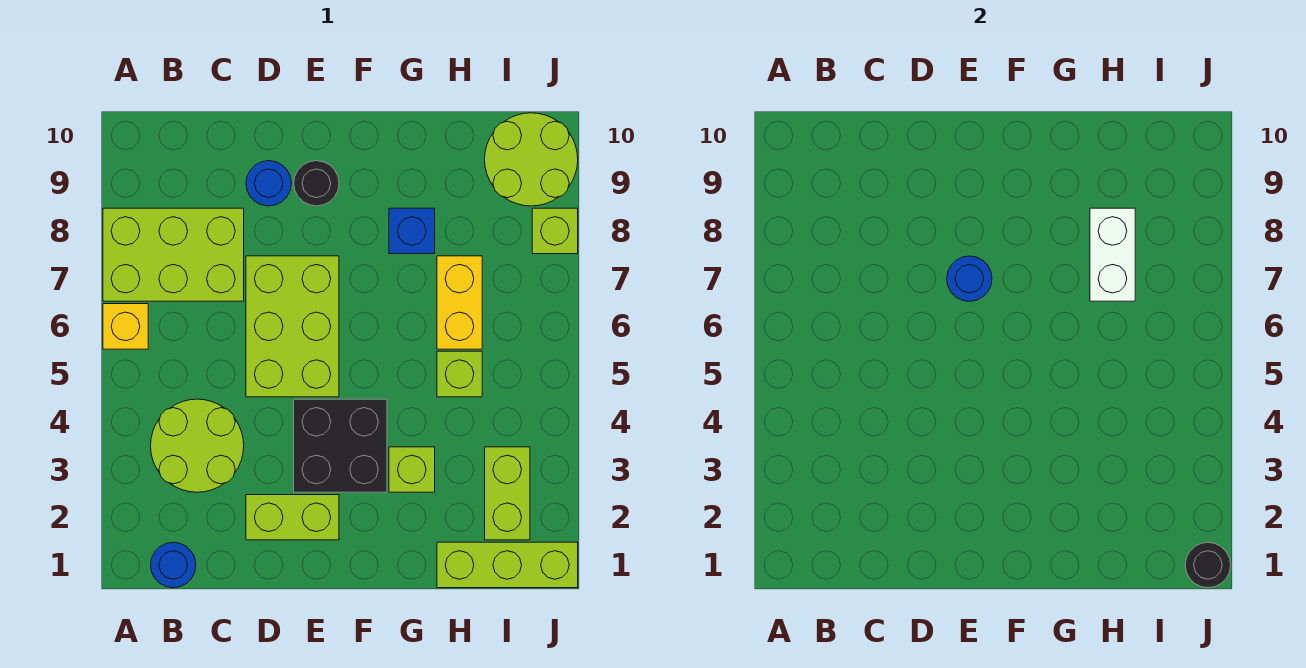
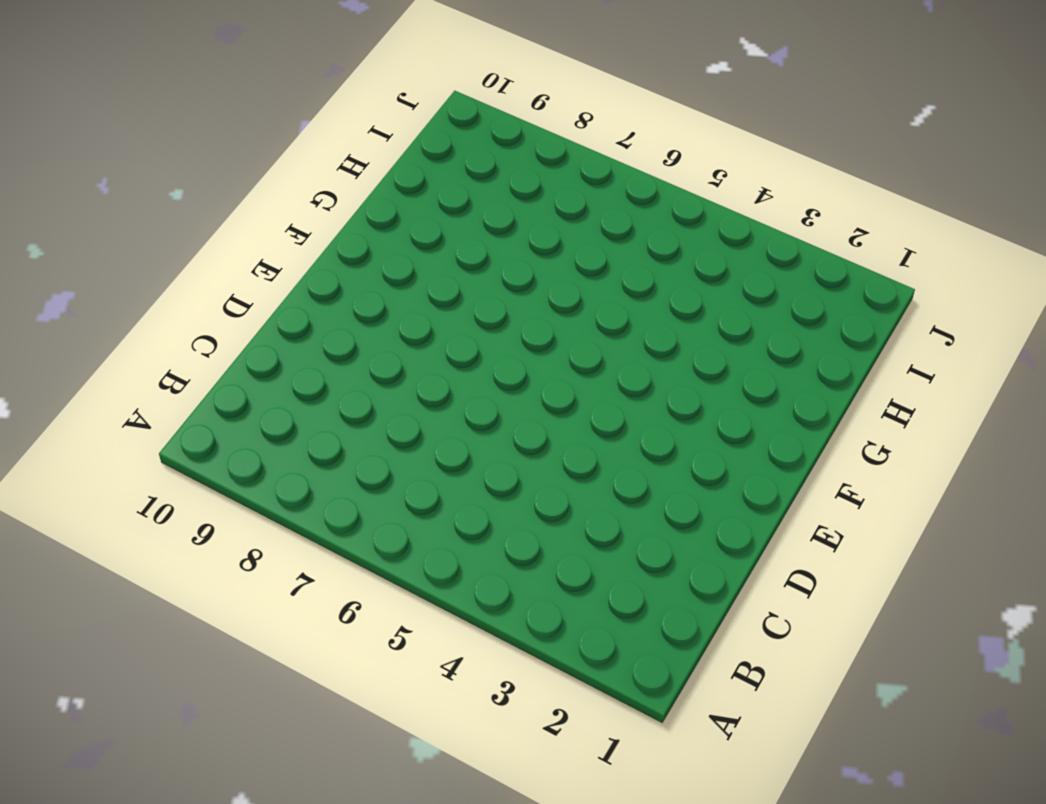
none -> yellow 1x1 brick [103,304,148,349]
none -> lime 2x3 brick [103,208,244,301]
none -> blue 1x1 round brick [151,542,196,588]

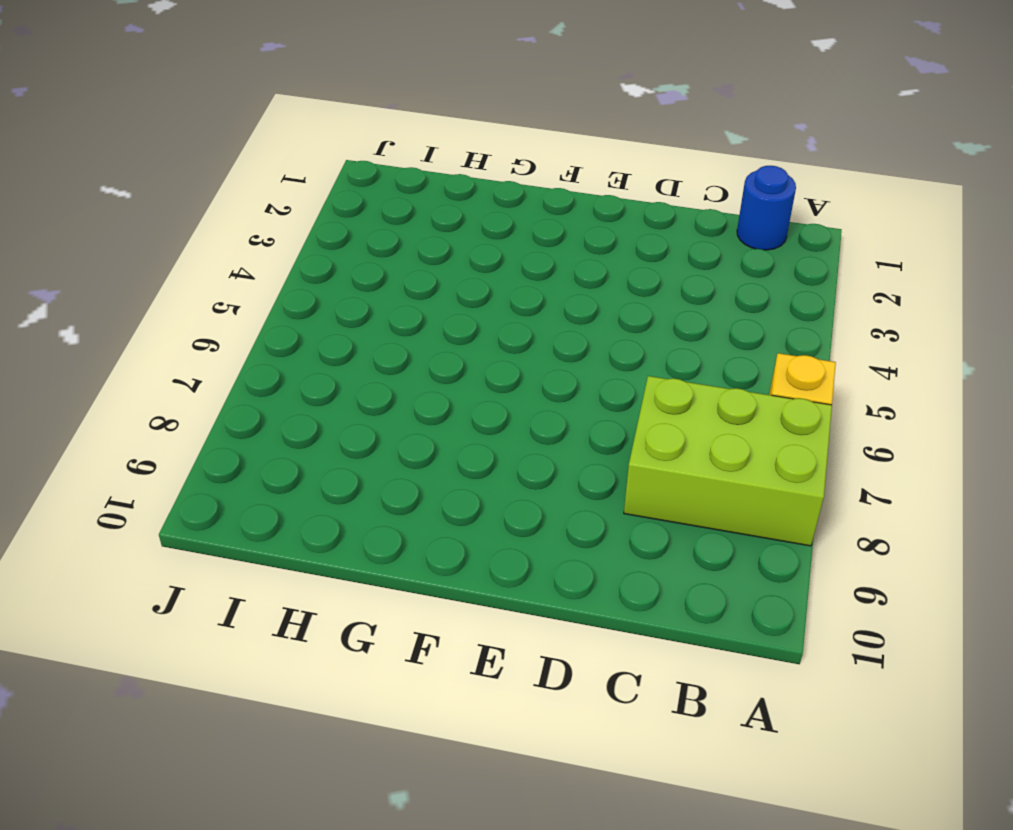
none -> lime 2x2 round brick [151,399,244,492]
none -> lime 1x2 brick [246,495,339,540]
none -> lime 2x3 brick [246,256,339,397]

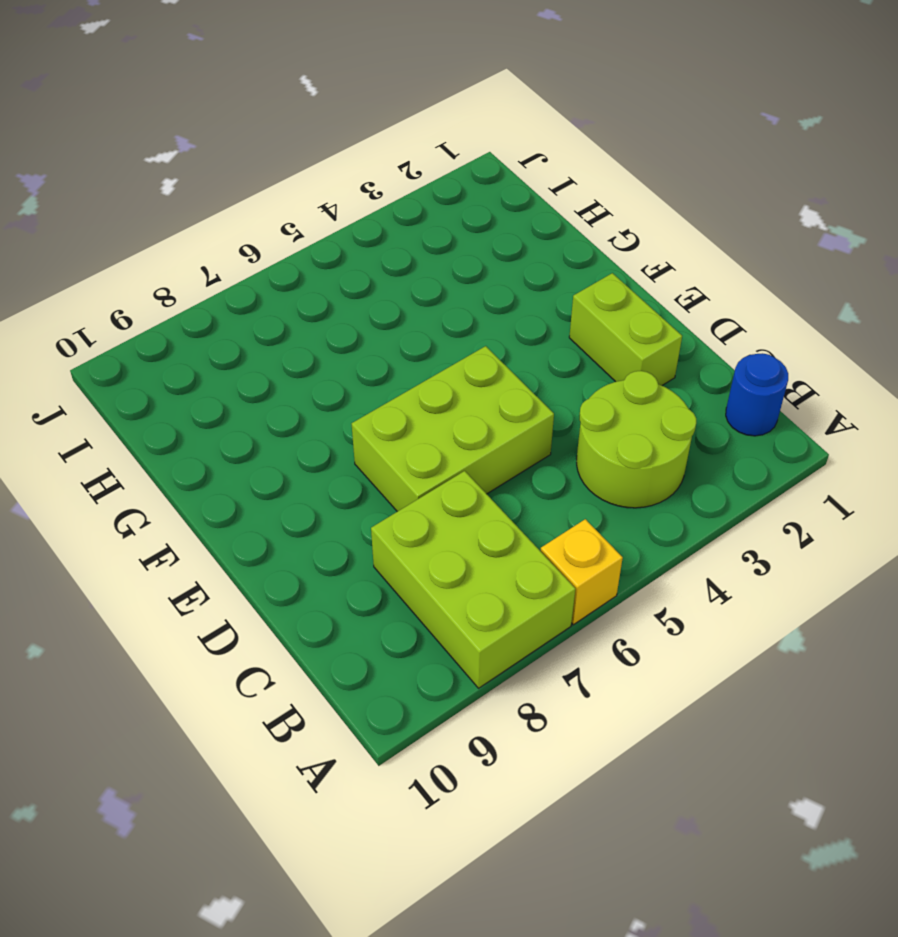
none -> blue 1x1 round brick [246,161,291,206]
none -> black 2x2 brick [294,399,387,492]
none -> black 1x1 round brick [294,161,339,206]

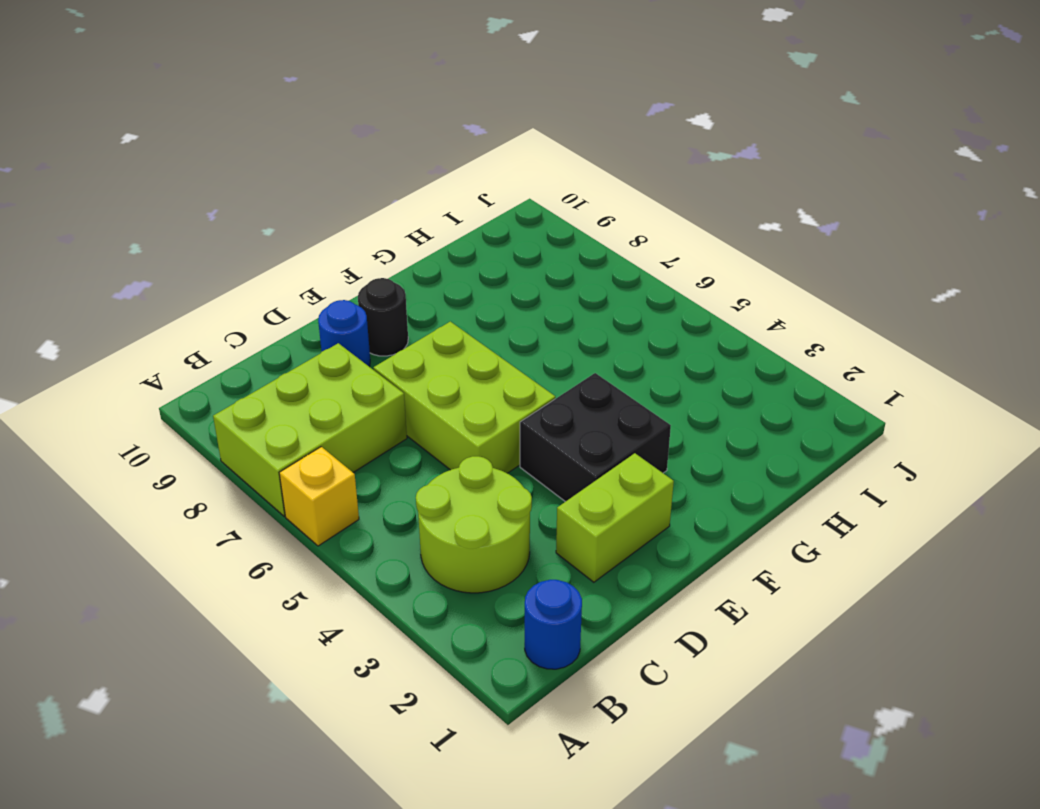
none -> lime 1x1 brick [389,447,435,492]
none -> blue 1x1 brick [389,208,435,254]
none -> lime 1x3 brick [437,542,578,588]

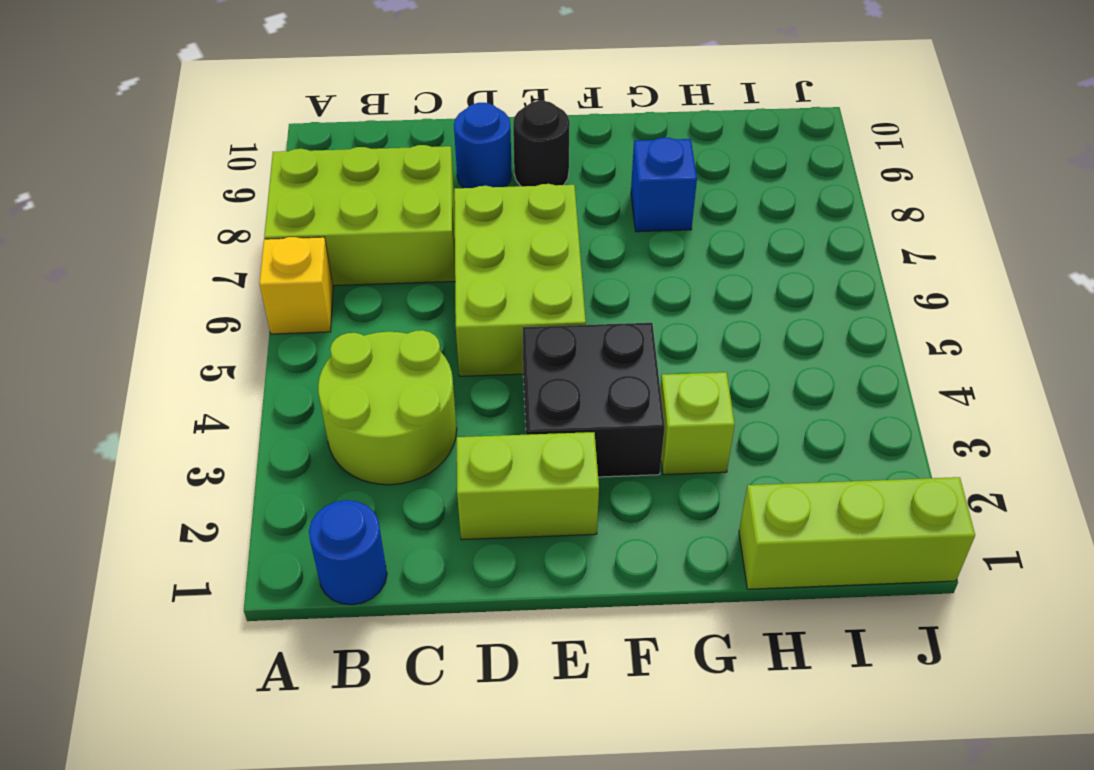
none -> lime 1x1 brick [437,351,482,397]
none -> yellow 1x2 brick [437,256,482,349]
none -> lime 1x2 brick [485,447,530,540]

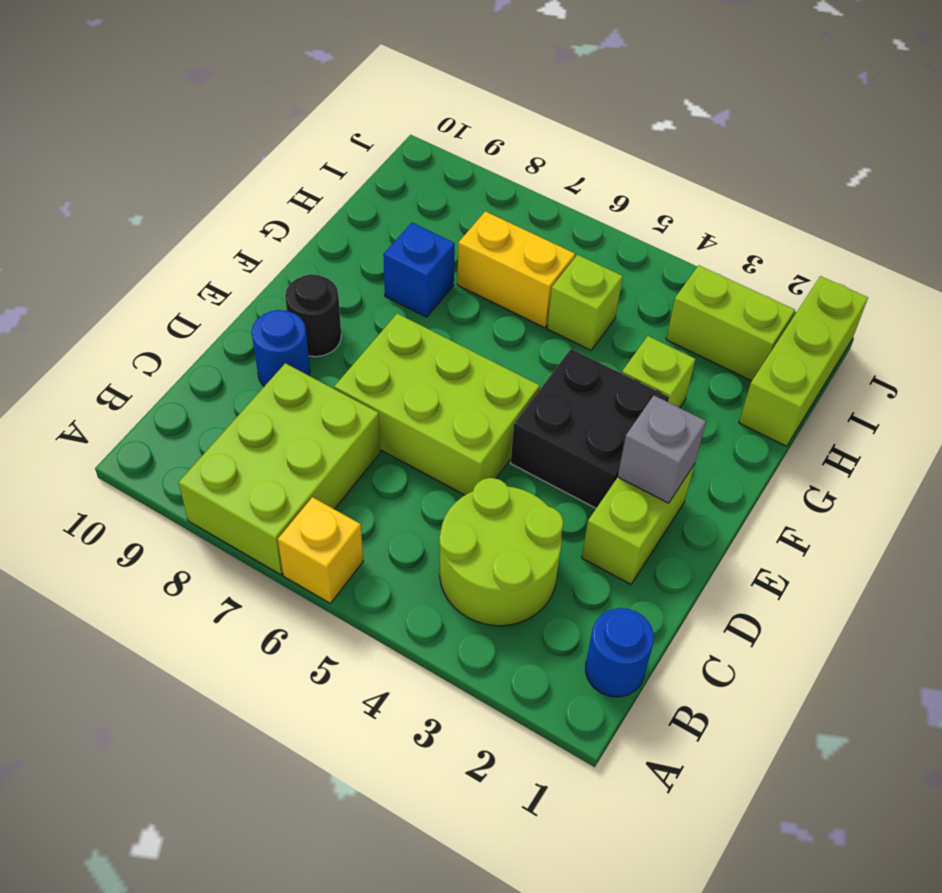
grey 1x1 brick [618,396,706,503] -> none
none -> lime 2x2 round brick [485,113,578,206]
none -> lime 1x1 brick [532,208,578,254]
none -> blue 1x1 round brick [947,256,992,301]

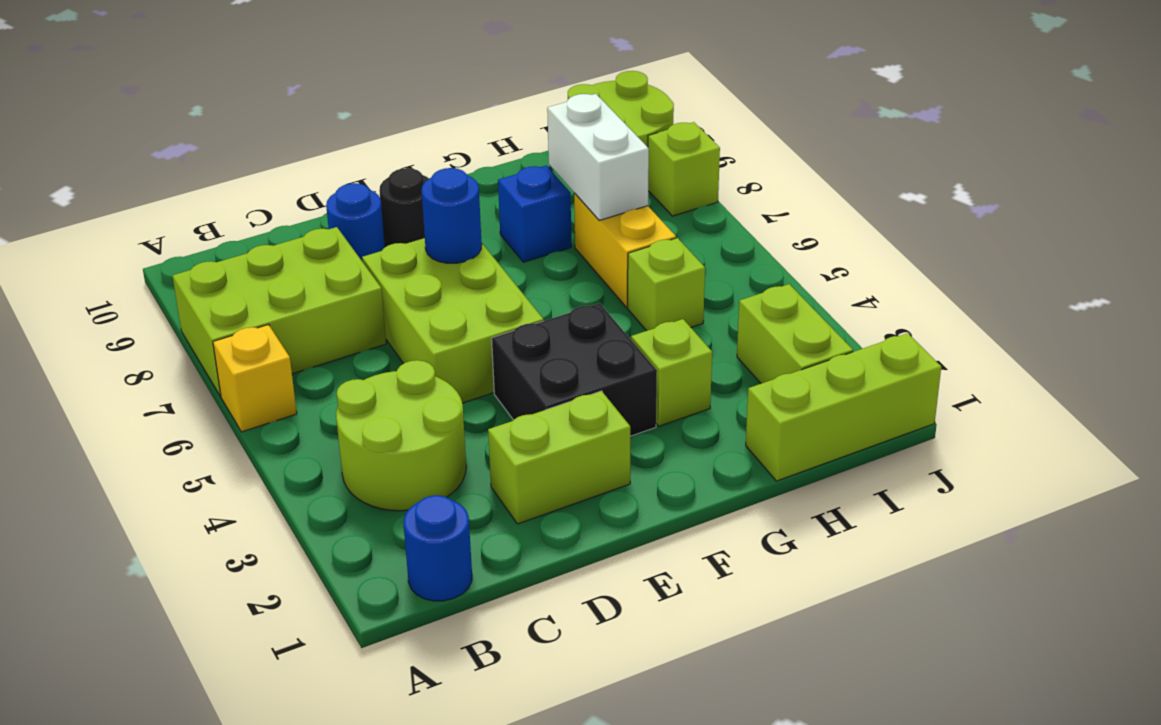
none -> black 1x1 round brick [1185,542,1231,588]

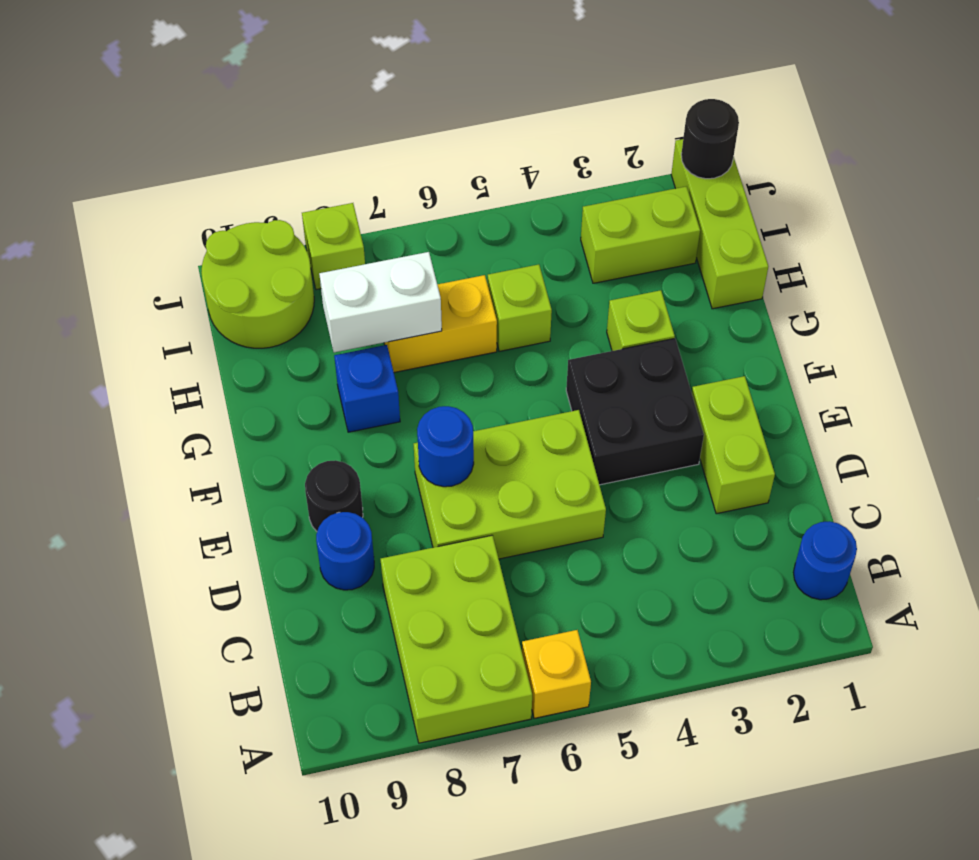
none -> lime 2x2 round brick [151,399,244,492]

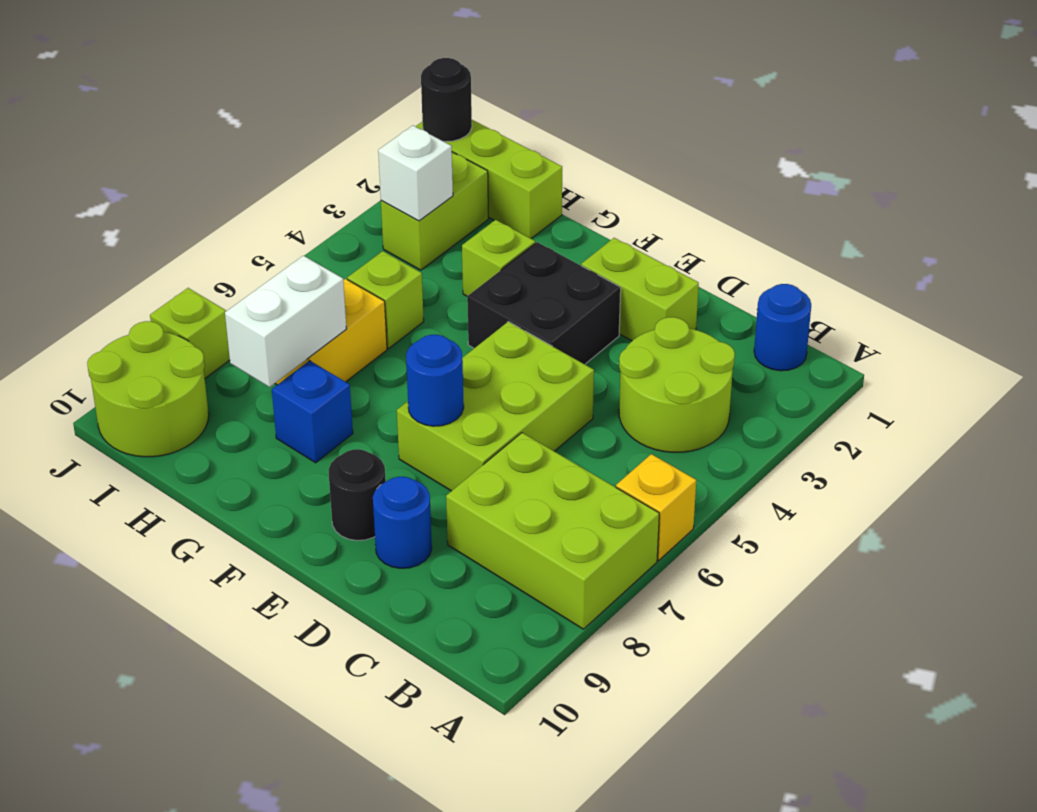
white 1x1 brick [378,126,453,221] -> none

